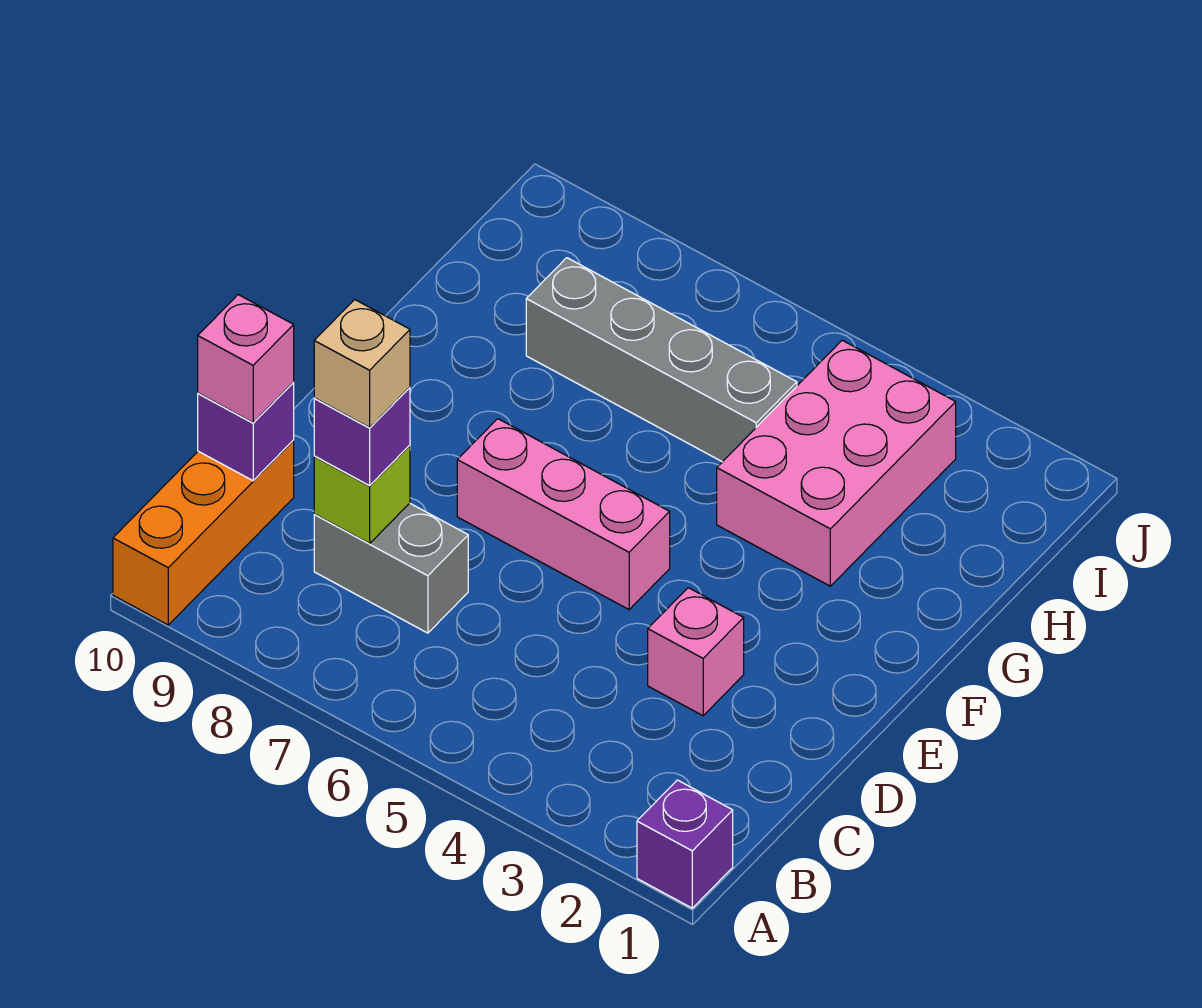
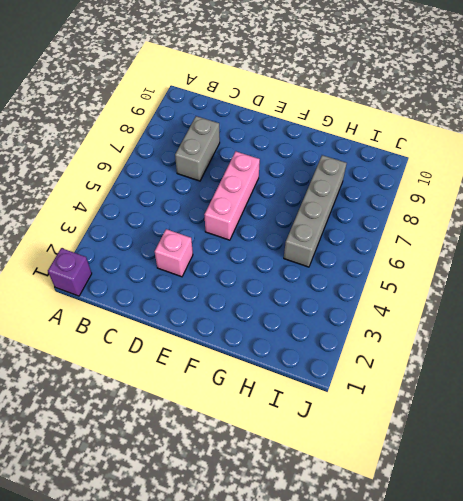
none -> orange 1x3 brick [113,441,294,625]
none -> pink 2x3 brick [717,340,956,586]
none -> lime 1x1 brick [314,445,410,544]

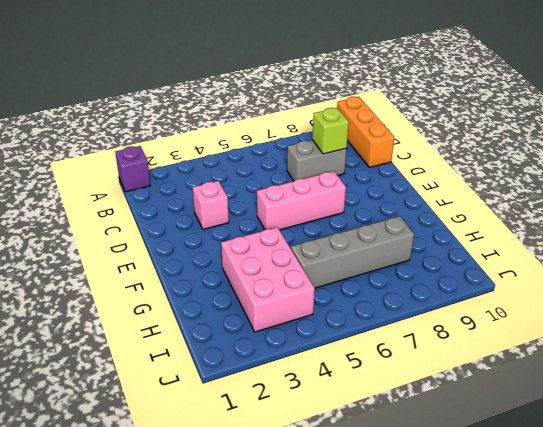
none -> purple 1x1 brick [198,383,294,481]
none -> purple 1x1 brick [314,387,410,486]
none -> pink 1x1 brick [198,295,294,423]

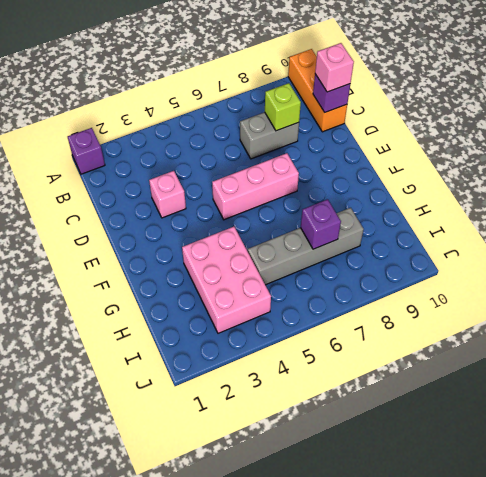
purple 1x1 brick [301,199,341,249] -> purple 1x1 brick moved to [314,387,410,486]
none -> tan 1x1 brick [314,299,410,428]

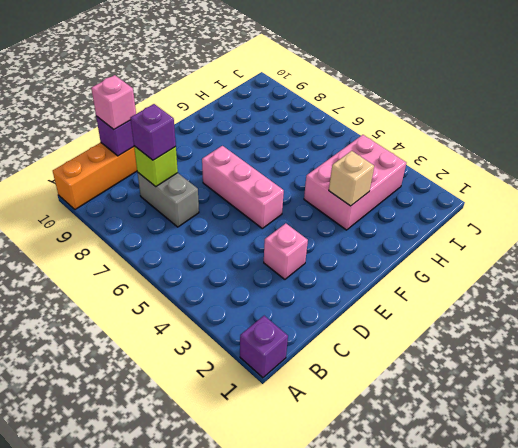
tan 1x1 brick [329,151,374,206] -> tan 1x1 brick moved to [314,299,410,428]
none -> grey 1x4 brick [526,258,797,462]

